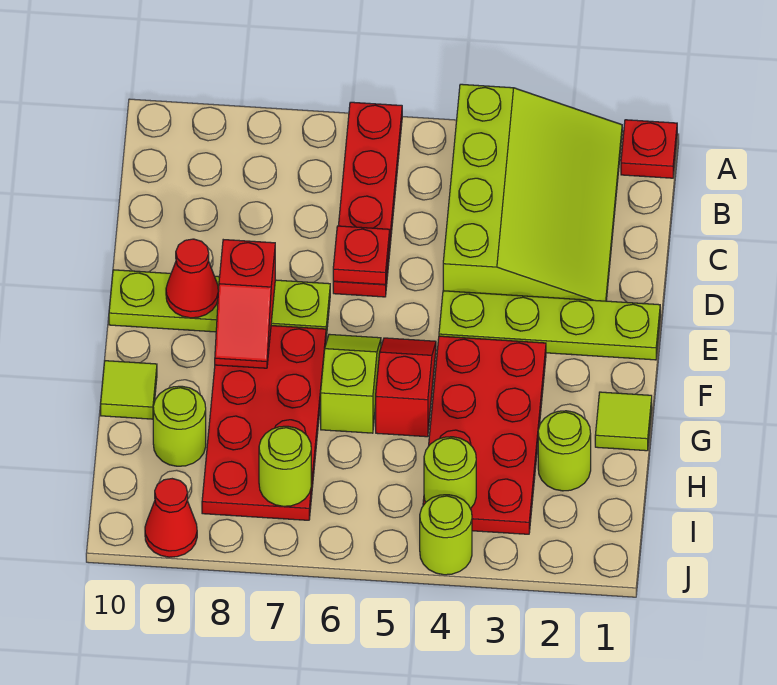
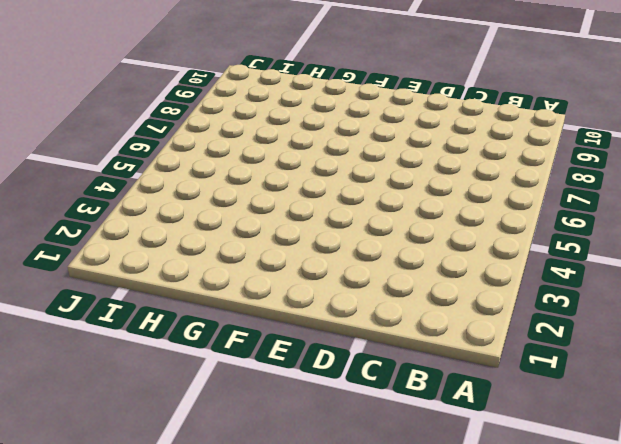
none -> red 1x1 plate [621,120,677,178]
none -> lime 3x4 slope [443,84,622,301]
none -> red 1x4 plate [333,102,402,297]

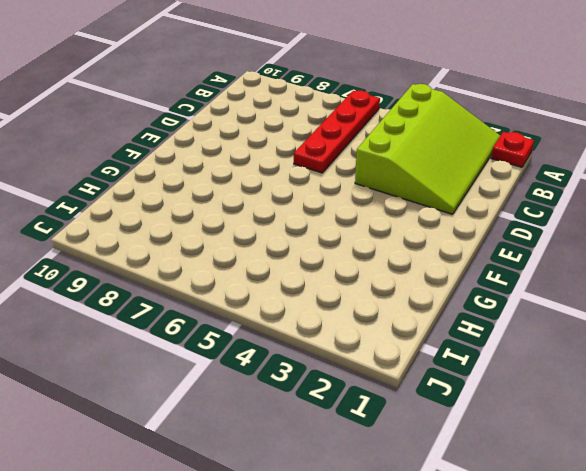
none -> lime 1x4 plate [439,291,660,360]
none -> lime 1x4 plate [109,270,330,337]
none -> red 2x4 plate [423,336,546,534]

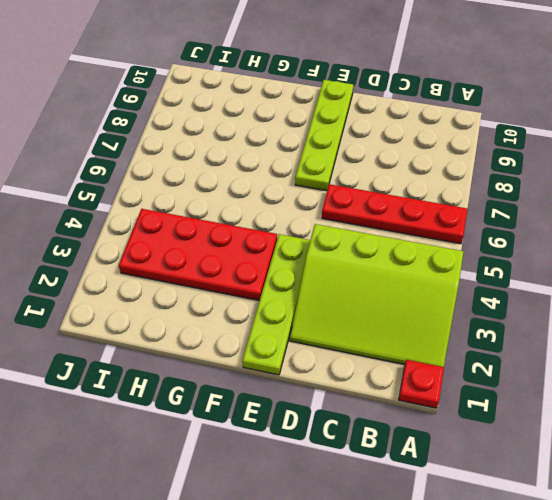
none -> red 1x2 slope [376,338,436,437]
none -> lime 1x2 slope [321,334,381,433]
none -> red 2x4 plate [202,326,326,520]

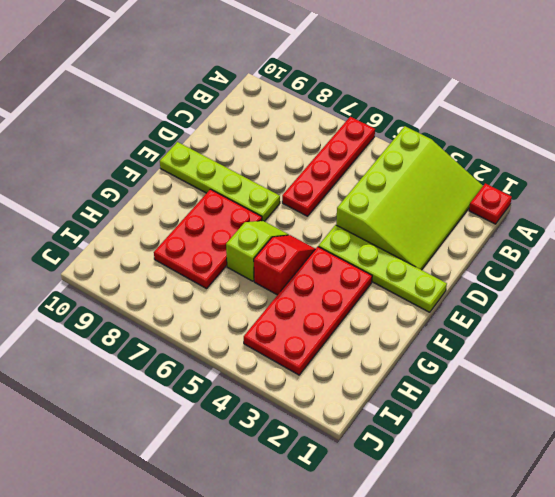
red 2x3 plate [154,189,262,289] -> red 2x4 plate [202,326,326,520]
none -> lime 1x1 tile [595,392,652,451]
none -> lime 1x1 tile [101,361,157,419]
none -> lime 1x1 round brick [538,411,591,491]

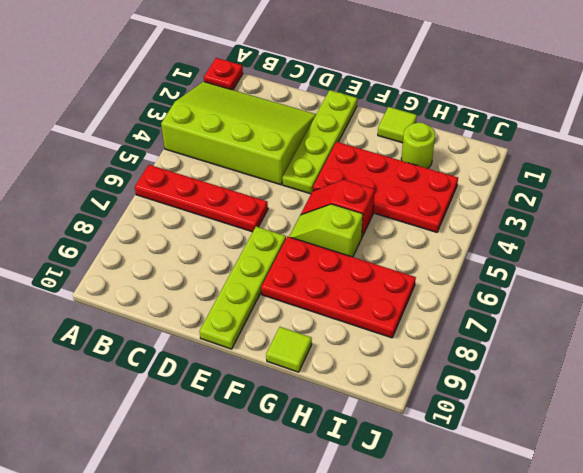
none -> lime 1x1 round brick [153,386,206,466]
none -> lime 1x1 round brick [420,495,472,575]
none -> red 1x1 cone [145,479,197,557]

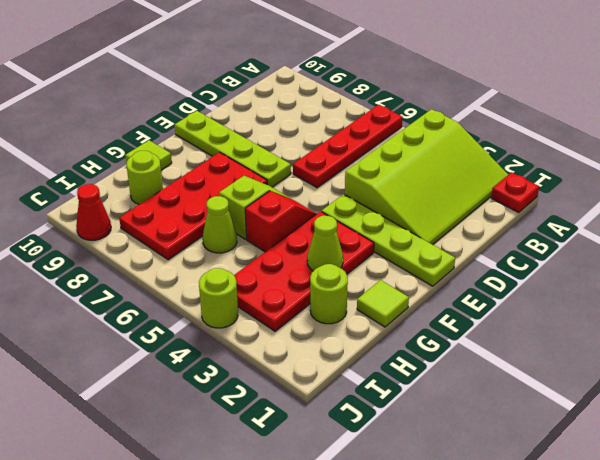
lime 1x1 cone [307,216,343,271] -> none
lime 1x1 cone [203,196,237,253] -> none
none -> red 1x1 plate [333,226,390,285]
none -> red 1x2 slope [215,240,275,368]
none -> red 1x1 cone [166,239,218,318]

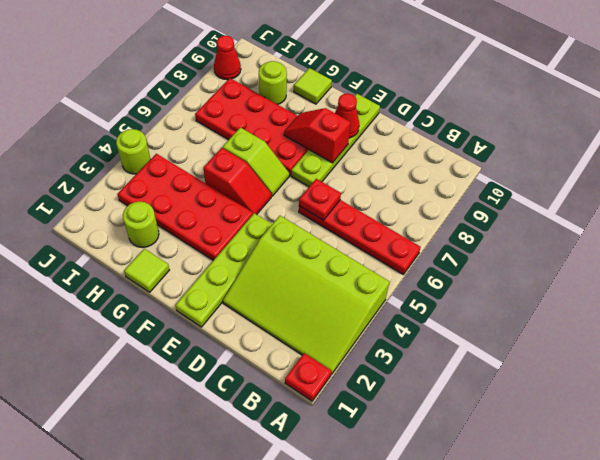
none -> lime 1x1 round brick [424,437,476,509]
none -> lime 1x1 round brick [259,426,311,506]

